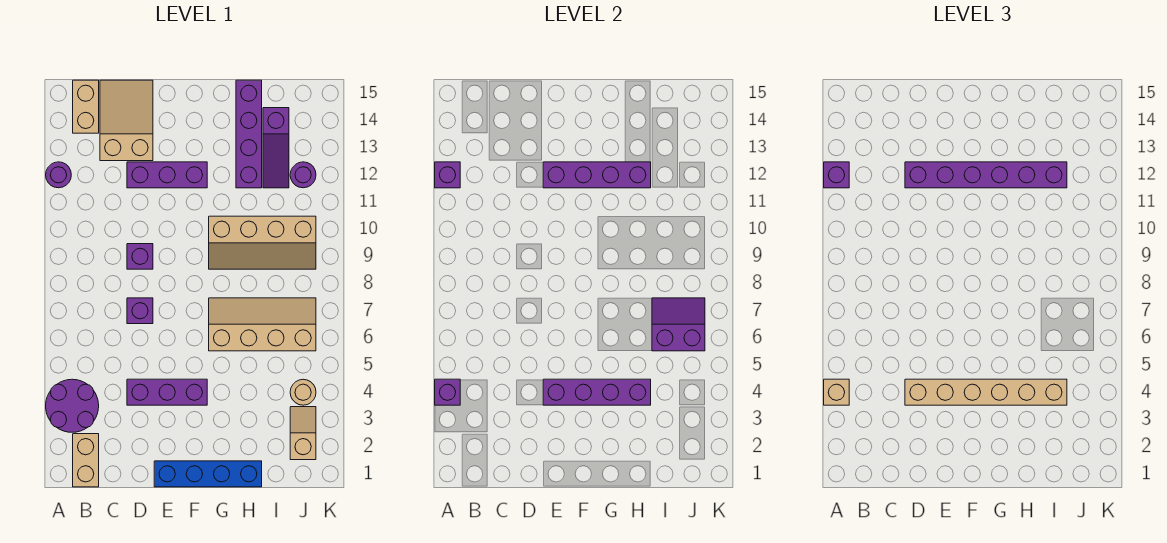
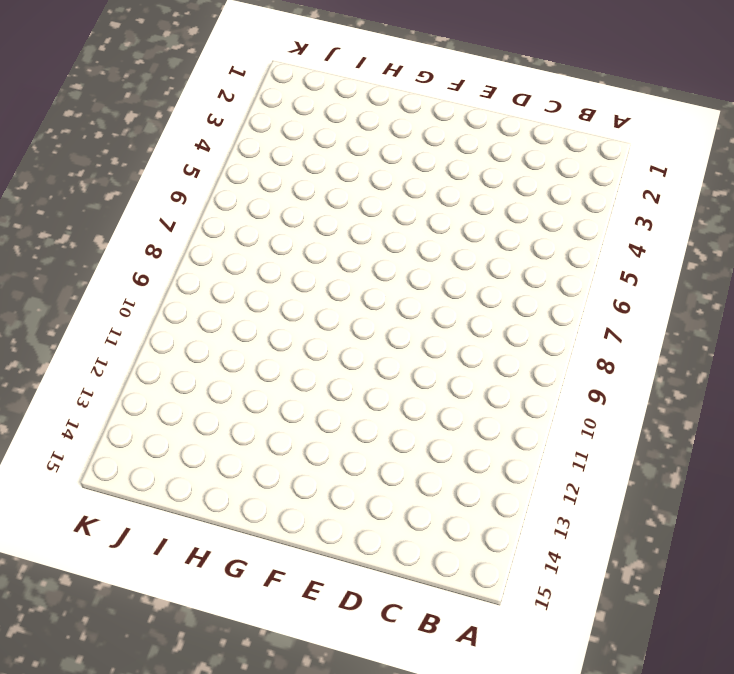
none -> purple 2x2 round brick [46,379,99,432]
none -> purple 1x1 round brick [46,162,71,188]
none -> tan 1x2 brick [73,434,99,487]

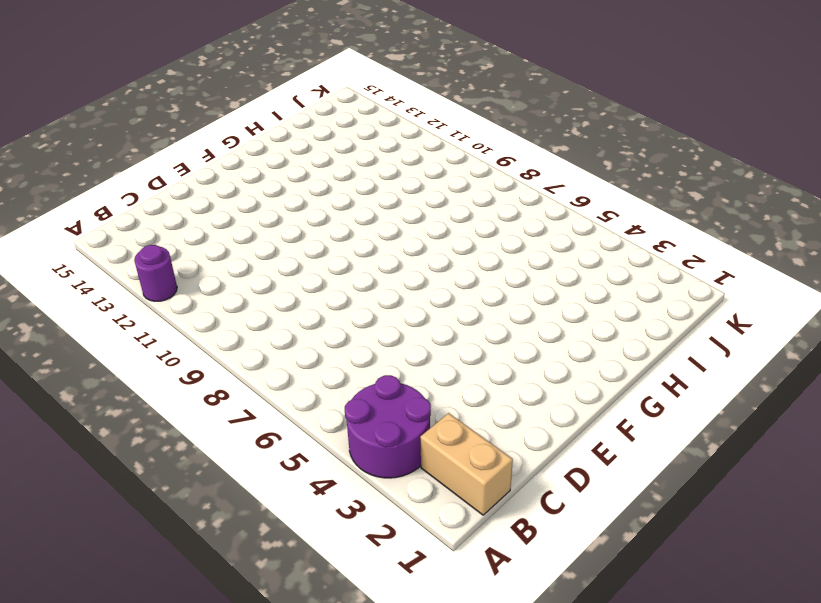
none -> tan 1x2 brick [73,80,99,133]
none -> tan 2x3 slope [100,80,153,161]
none -> purple 1x3 brick [127,379,207,405]

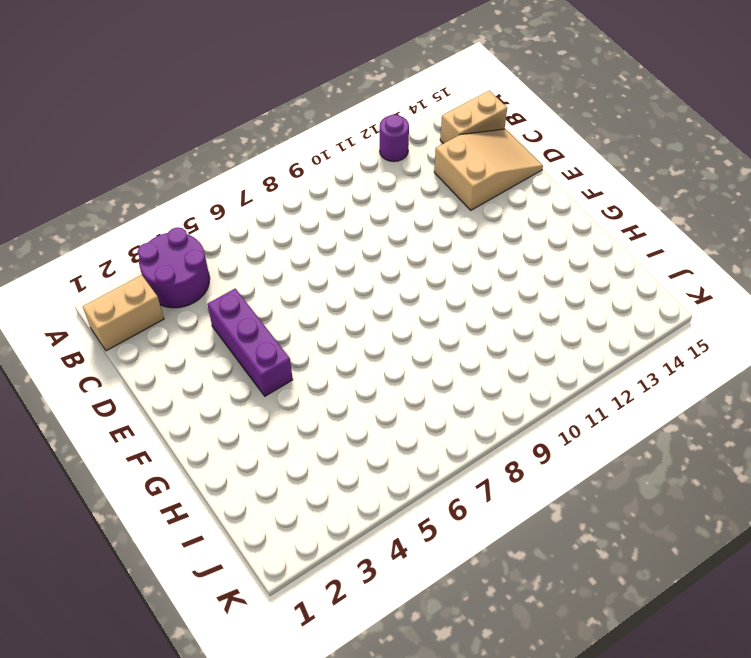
none -> purple 1x1 brick [127,298,153,324]
none -> purple 1x1 brick [127,244,153,269]
none -> purple 1x3 brick [127,162,207,188]

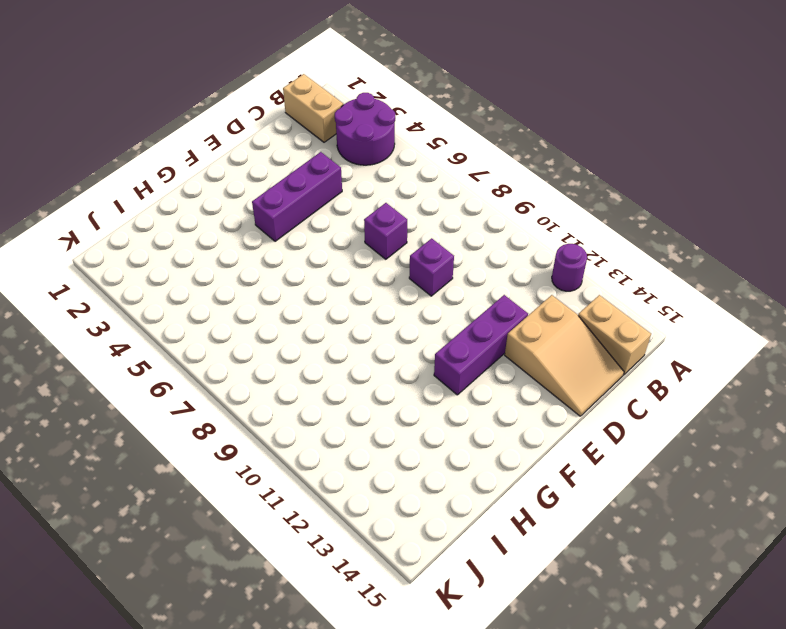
none -> blue 1x4 brick [154,461,262,487]
none -> tan 2x4 slope [209,298,316,351]
none -> tan 2x4 slope [209,216,316,269]

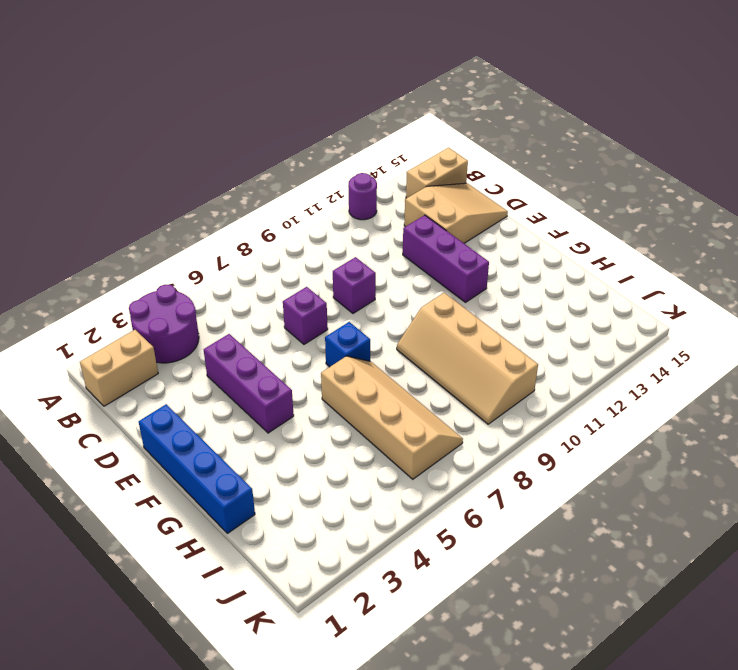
blue 1x1 brick [325,322,370,367] -> none
none -> purple 1x4 brick [236,80,262,188]
none -> purple 1x3 slope [263,108,289,188]
none -> tan 1x2 slope [290,407,316,460]

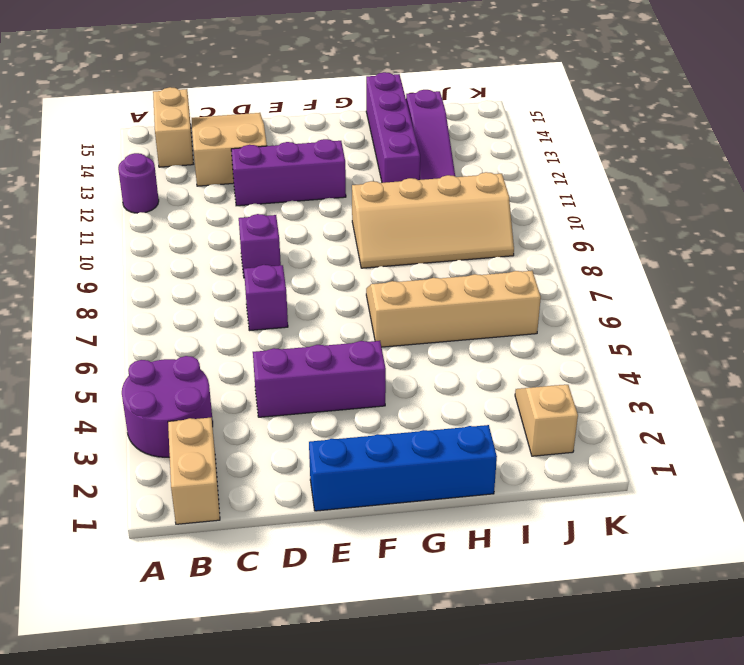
none -> tan 1x1 round brick [290,379,316,405]
none -> purple 1x1 round brick [290,162,316,188]
none -> purple 1x1 brick [435,379,460,405]

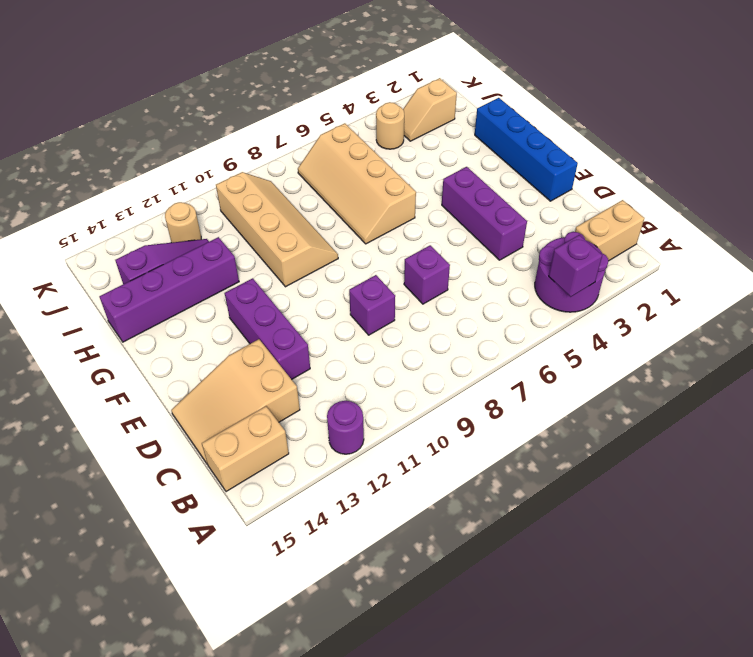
tan 1x1 round brick [165,202,201,243] -> purple 1x1 round brick [290,162,316,188]
none -> purple 1x1 brick [435,162,460,188]
none -> purple 1x4 brick [543,379,651,405]
none -> purple 1x4 brick [543,162,651,188]

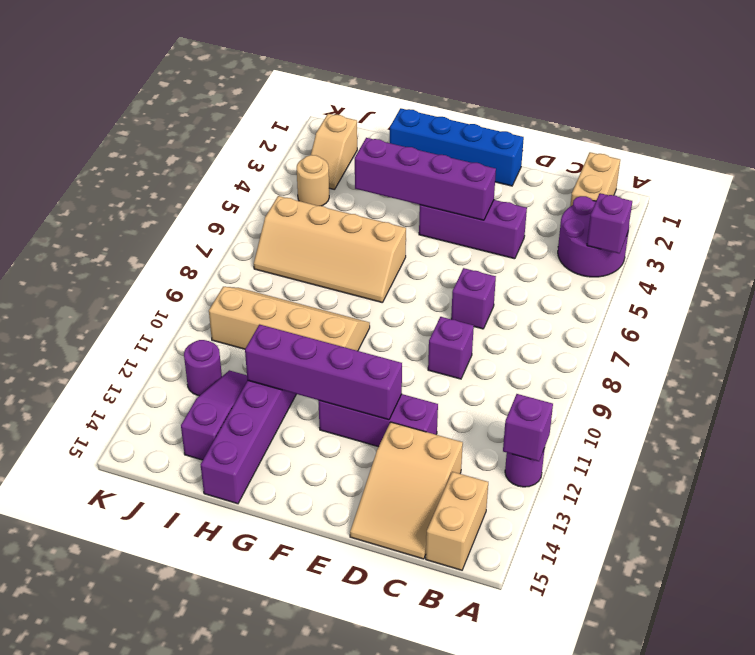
none -> purple 2x2 slope [652,298,705,351]
none -> tan 1x1 brick [824,379,849,405]
none -> purple 1x1 brick [824,162,849,188]

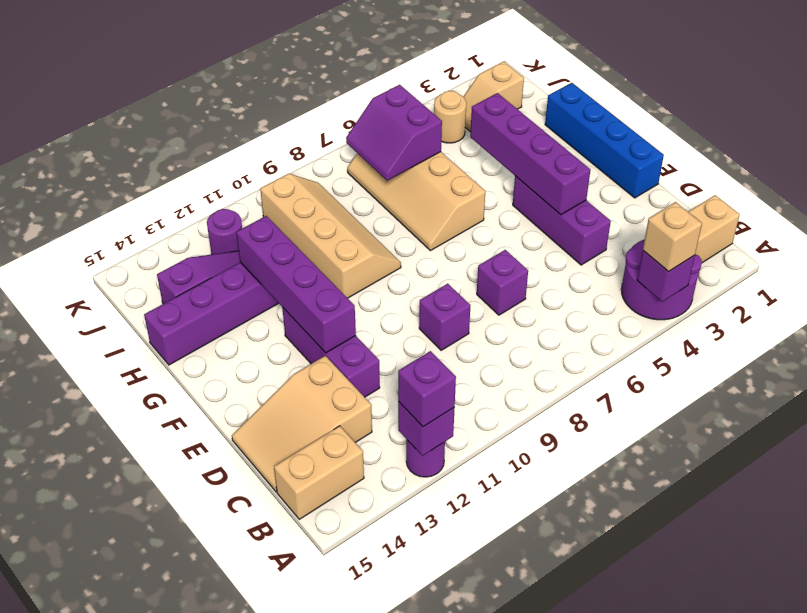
none -> tan 1x6 brick [905,379,1067,405]
none -> purple 1x6 brick [905,162,1067,188]

